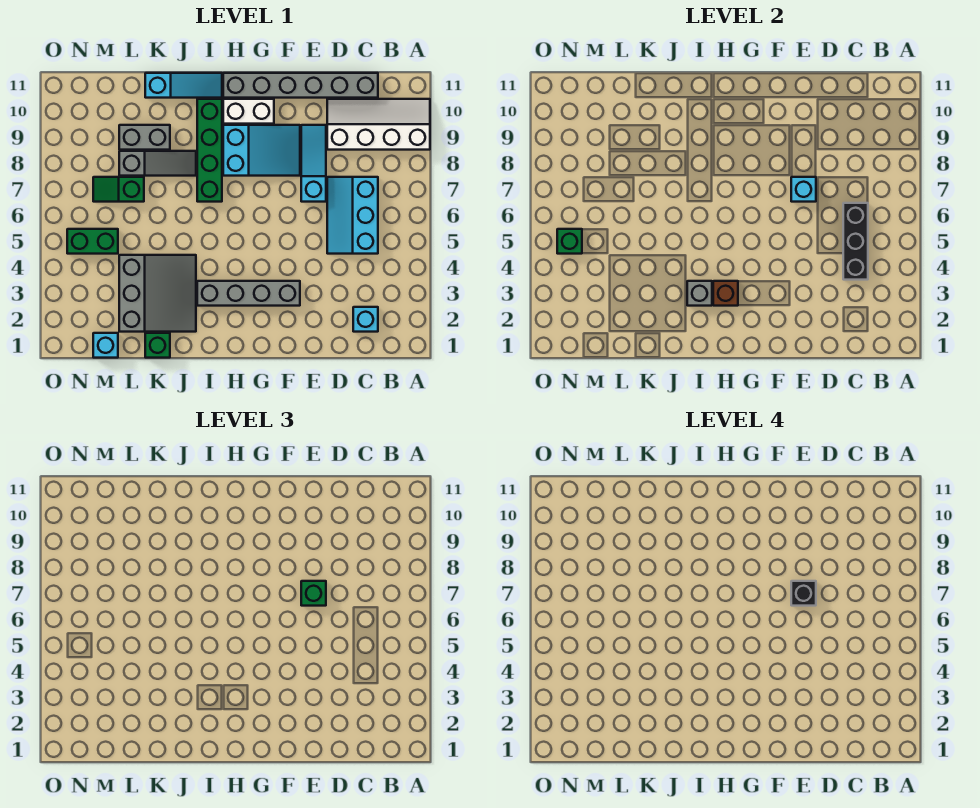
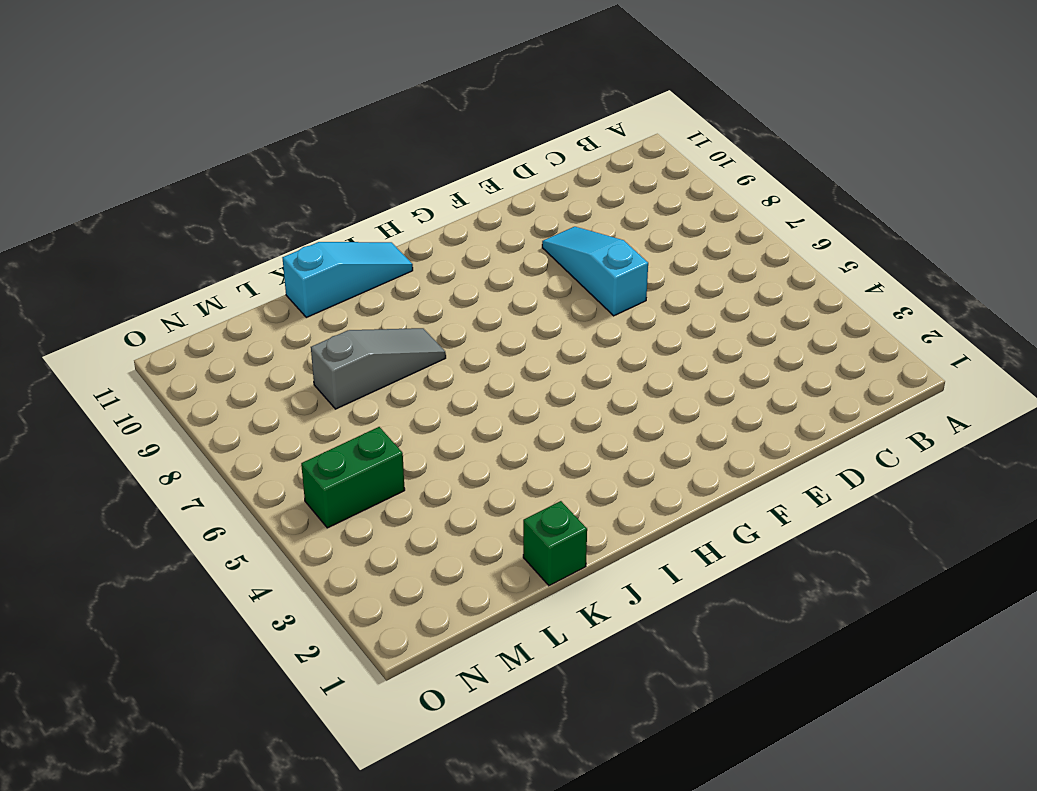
none -> white 2x4 slope [327,99,430,150]
none -> cyan 1x1 brick [353,307,378,332]
none -> cyan 2x3 slope [327,177,378,254]

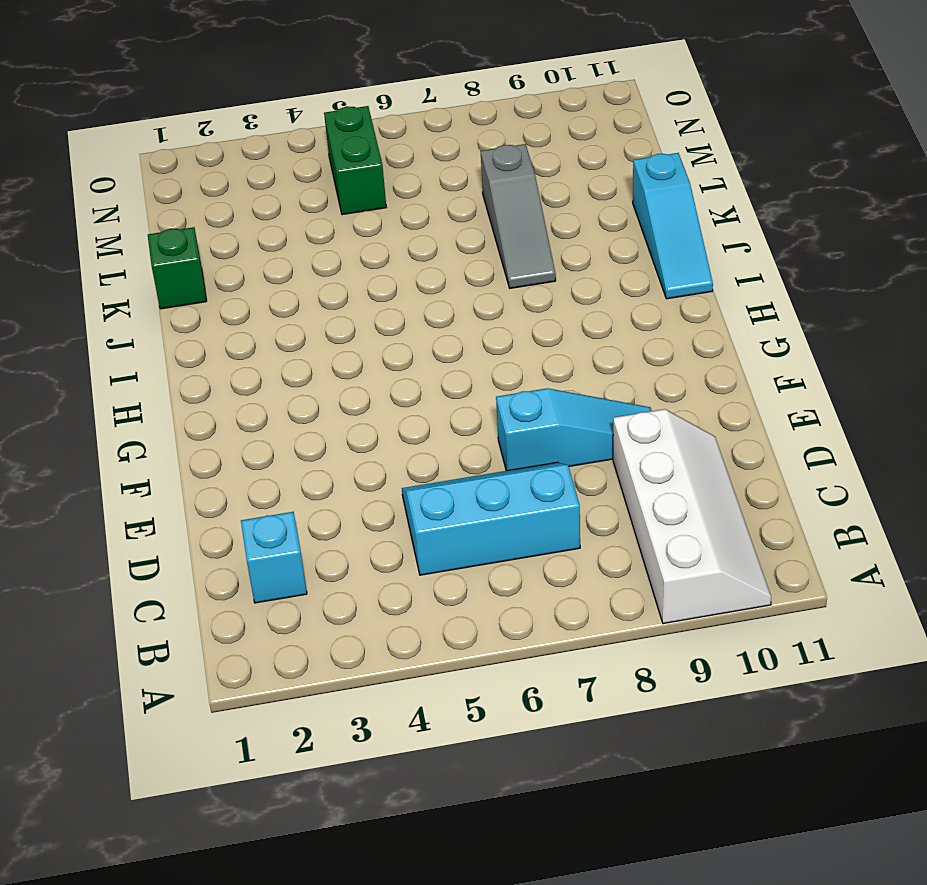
none -> grey 1x6 brick [223,73,378,98]
none -> grey 1x4 brick [197,281,300,306]
none -> cyan 2x3 slope [223,125,300,176]

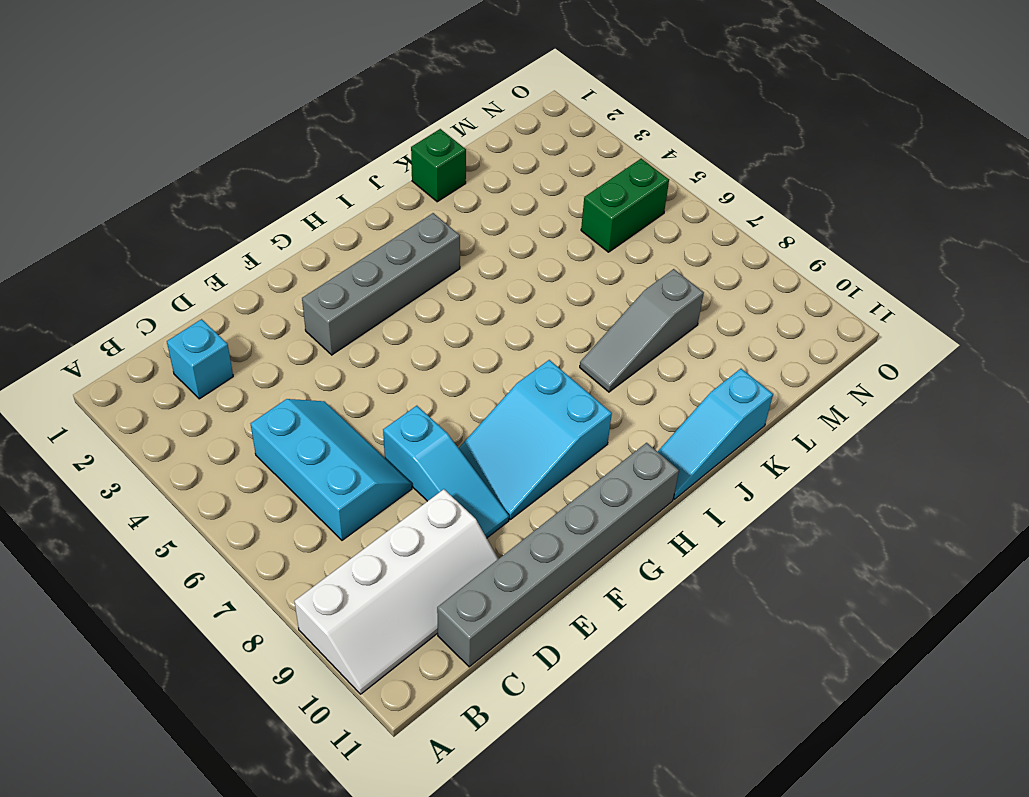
none -> white 1x2 brick [223,99,274,124]
none -> green 1x4 brick [197,99,222,202]
none -> grey 3x3 slope [119,255,196,332]

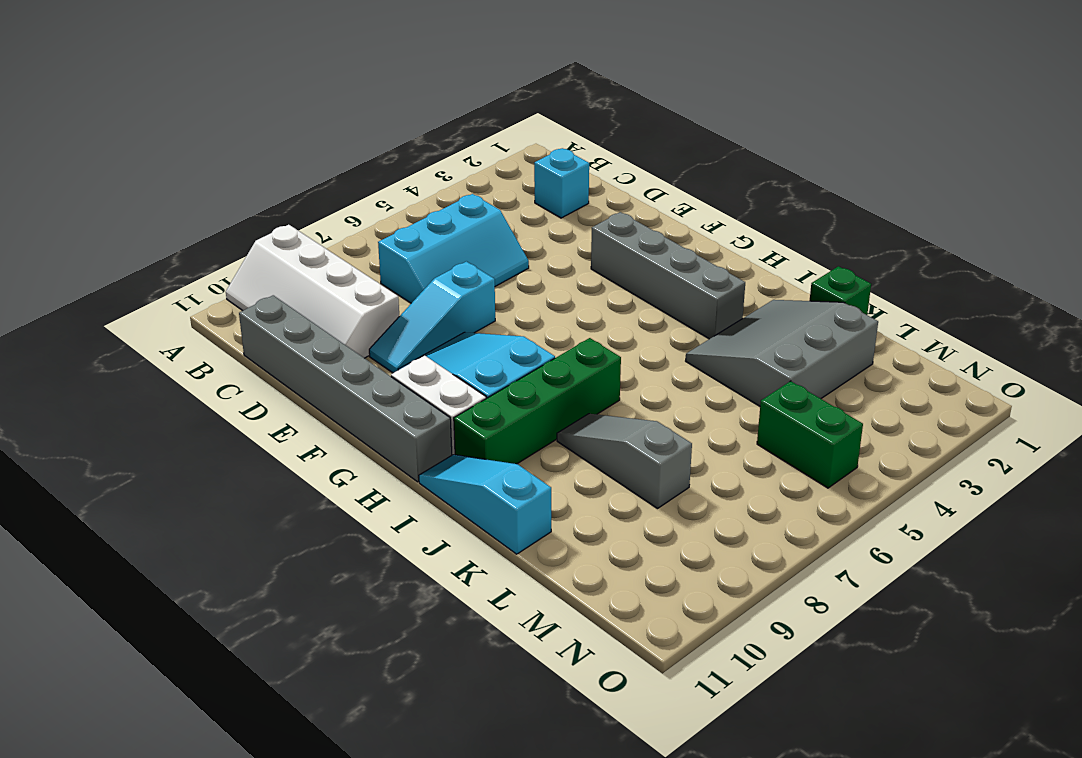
none -> grey 1x2 brick [119,125,170,150]
none -> green 1x2 slope [93,177,144,202]
none -> cyan 1x1 brick [93,333,118,358]

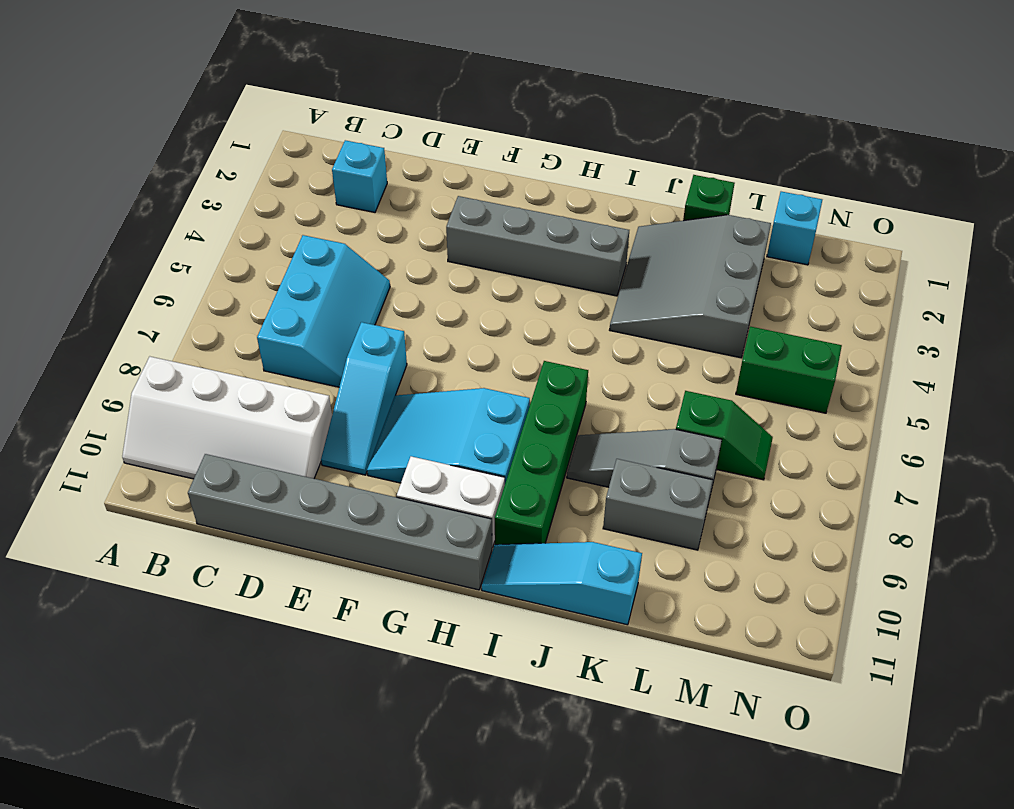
none -> black 1x3 brick [843,203,868,280]
none -> cyan 1x1 brick [791,177,816,202]
none -> brown 1x1 brick [713,281,738,306]

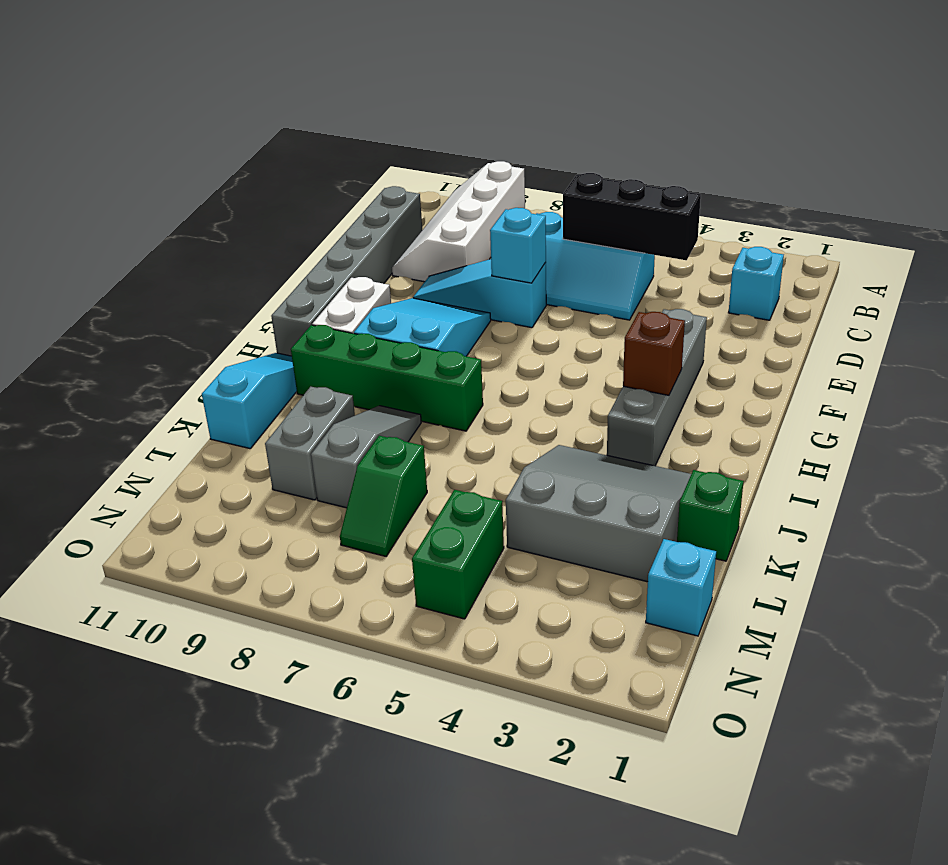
none -> grey 1x1 brick [687,281,712,306]
none -> green 1x1 brick [557,229,582,254]
none -> green 1x1 brick [301,581,326,606]

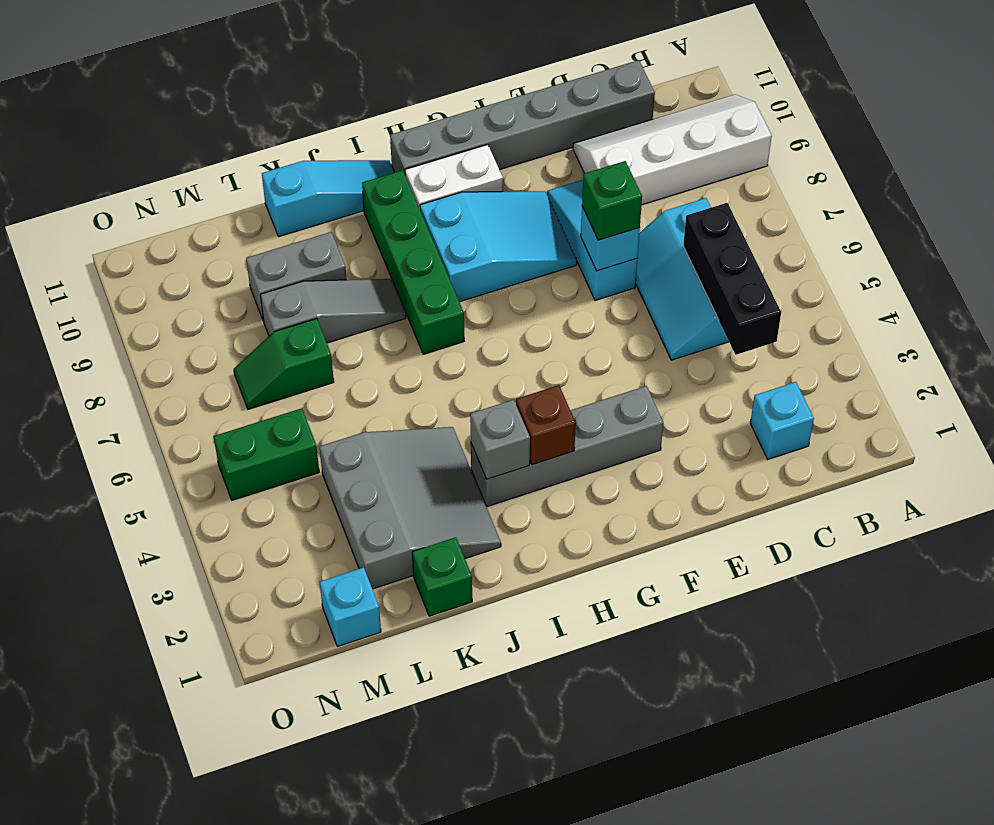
none -> green 1x1 brick [557,229,582,254]
none -> black 1x1 brick [791,581,816,606]

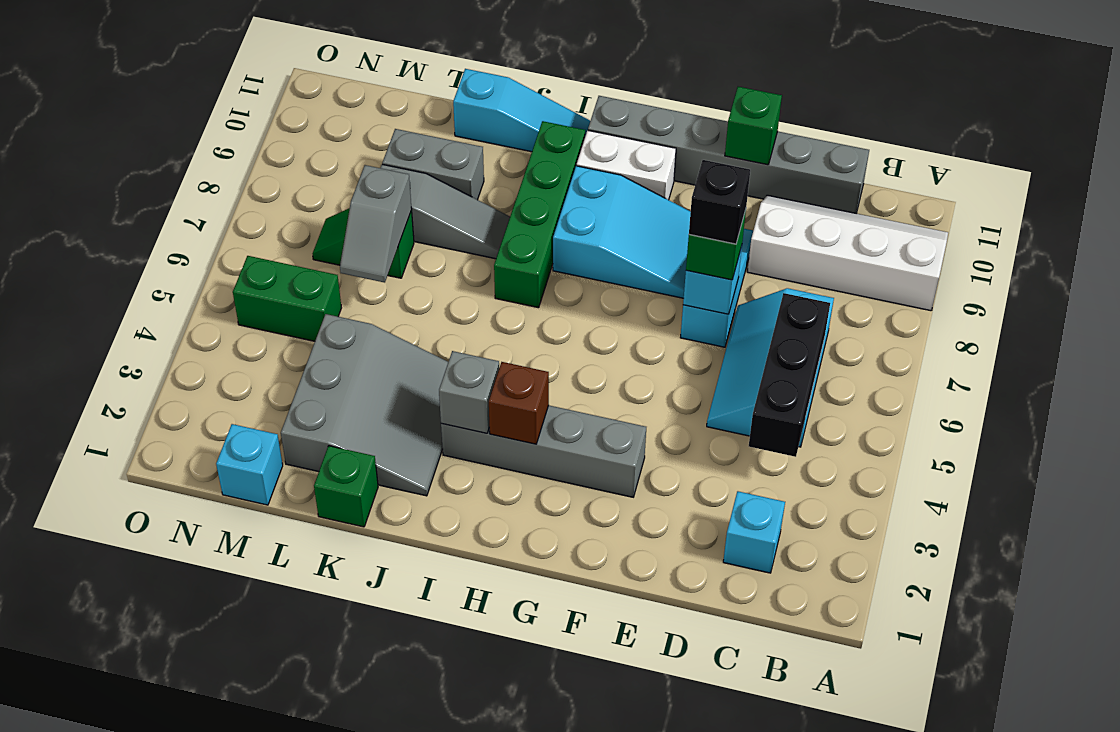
green 1x1 brick [725,87,782,165] -> green 1x1 brick moved to [557,229,582,254]
grey 1x2 slope [340,165,412,283] -> none

